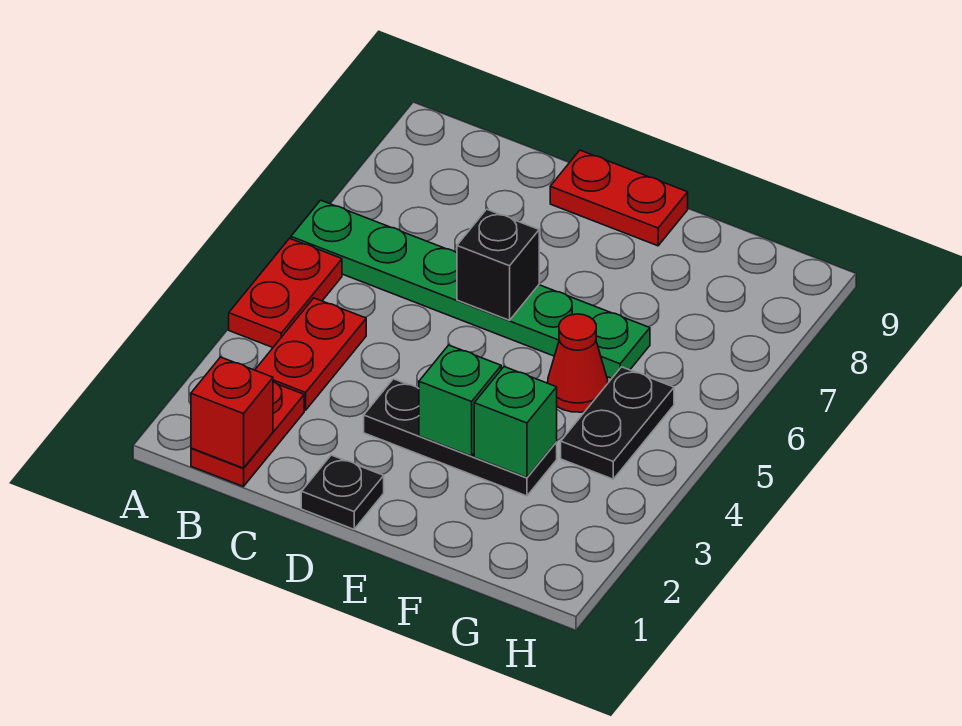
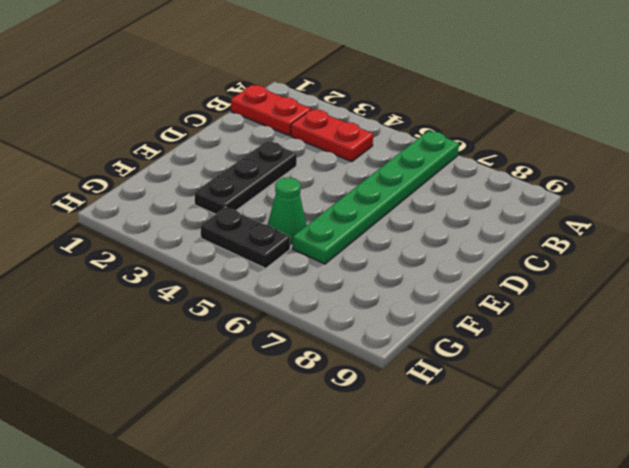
green 1x1 cone [267,177,307,244] -> red 1x1 cone [548,314,608,412]
none -> red 1x2 plate [229,238,342,347]
none -> black 1x1 plate [301,455,384,529]
none -> red 1x2 plate [550,150,688,246]

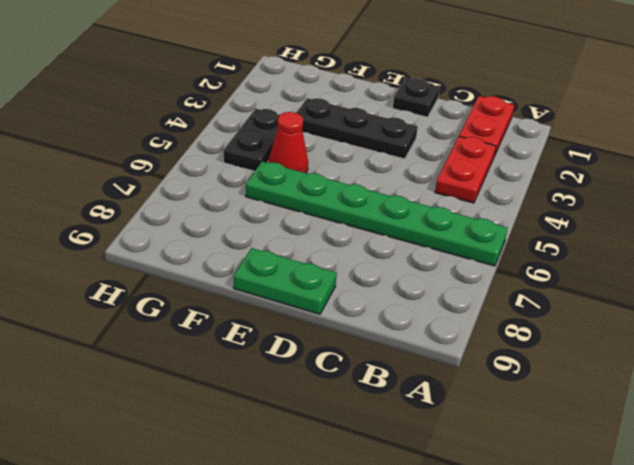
green 1x2 plate [234,248,337,314] -> red 1x2 plate [550,150,688,246]
none -> red 1x2 plate [229,238,342,347]
none -> red 1x1 brick [191,357,273,468]
none -> black 1x1 brick [457,209,539,320]

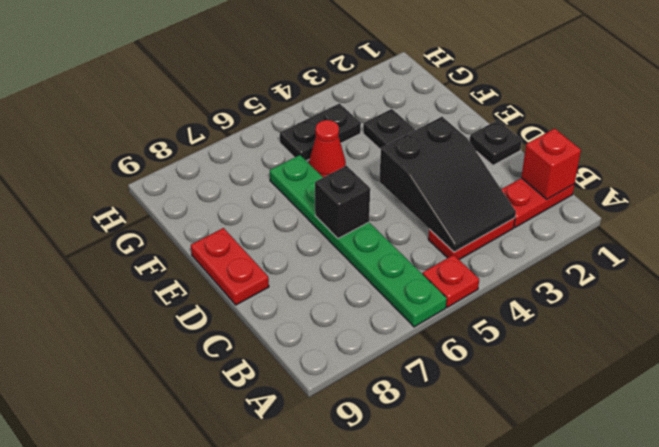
red 1x1 plate [423,255,479,307] -> red 1x2 plate [229,238,342,347]
black 2x3 slope [379,117,516,252] -> none
none -> green 1x1 brick [419,345,501,456]
none -> green 1x1 brick [474,367,557,478]

